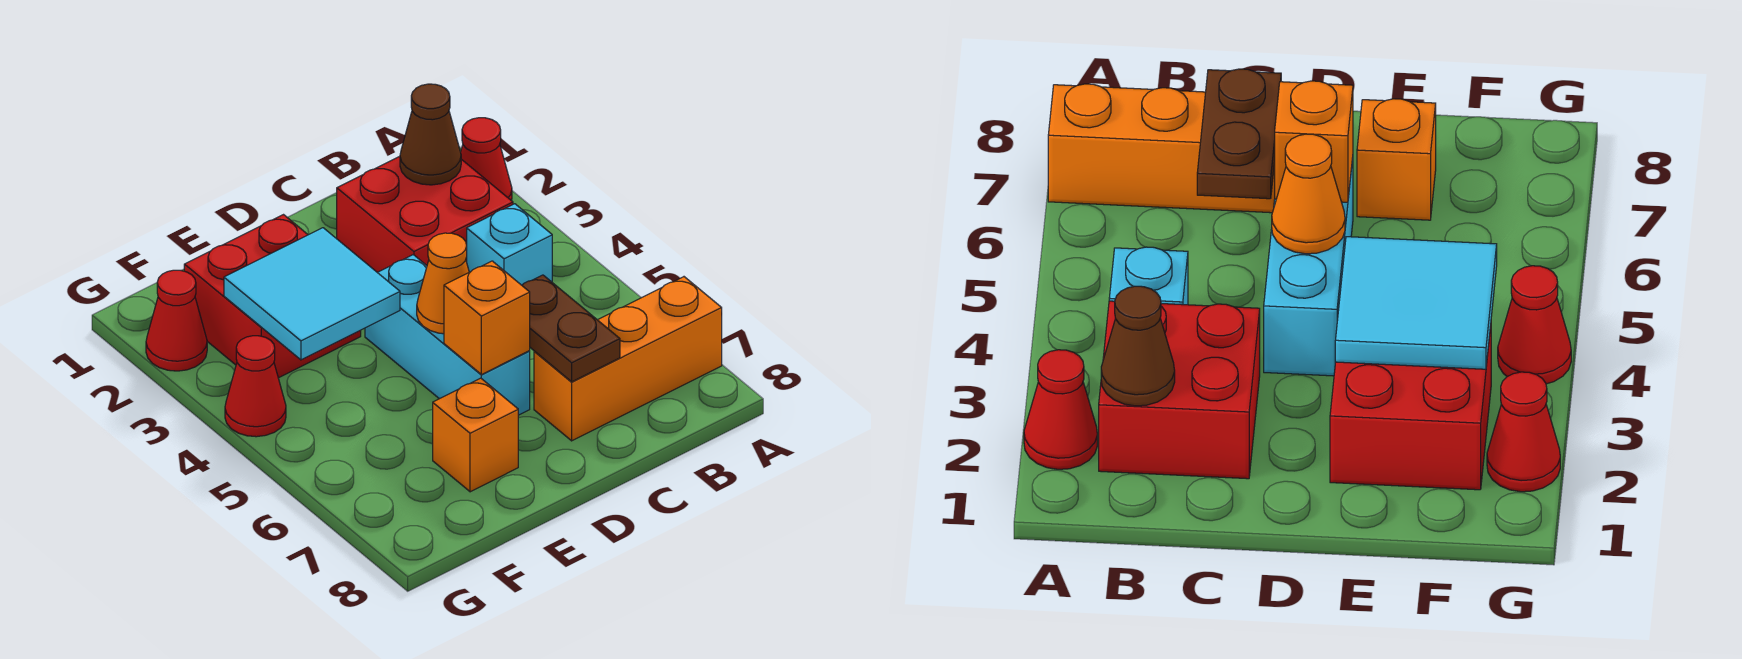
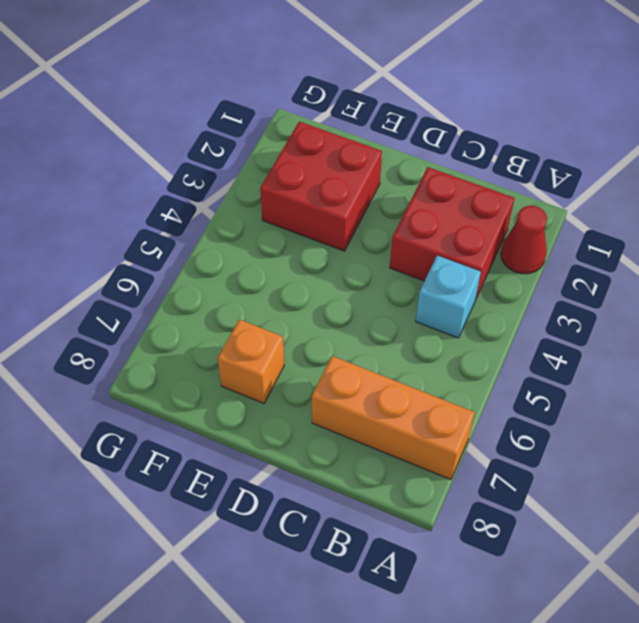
none -> cyan 1x3 brick [365,255,530,415]
none -> red 1x1 cone [146,270,207,371]
none -> red 1x1 cone [225,336,286,437]

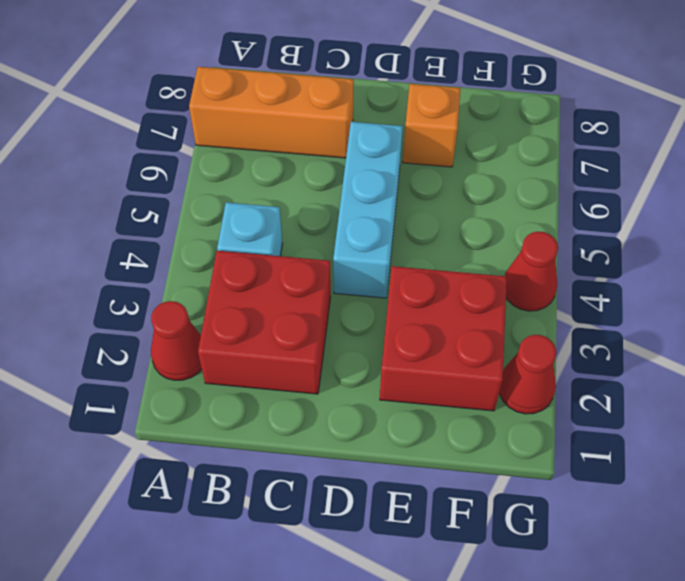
none -> brown 1x1 cone [400,84,461,185]
none -> brown 1x2 plate [522,275,620,382]
none -> orange 1x1 cone [417,233,469,334]

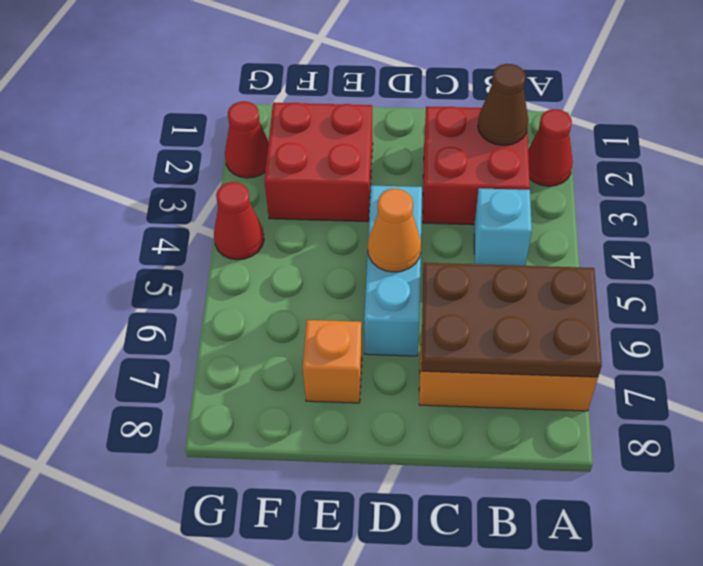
brown 2x3 plate [421,263,602,377] -> brown 1x2 plate [522,275,620,382]
none -> orange 1x1 brick [444,261,530,375]
none -> cyan 2x2 tile [224,228,400,360]

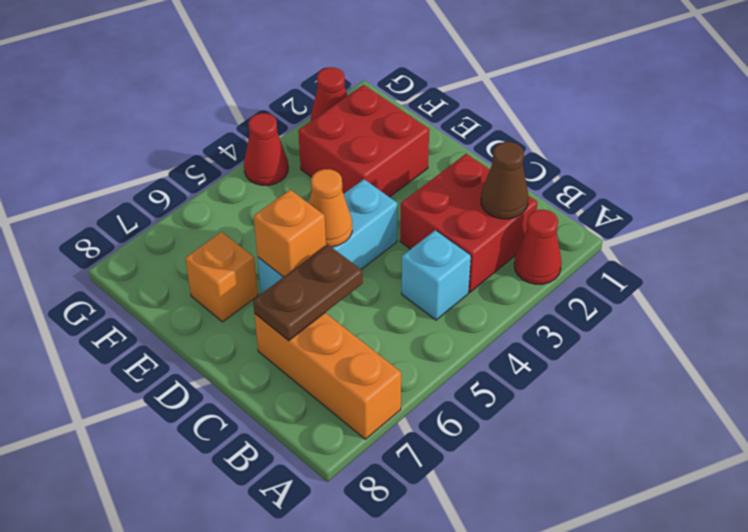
none -> cyan 2x2 tile [224,228,400,360]

